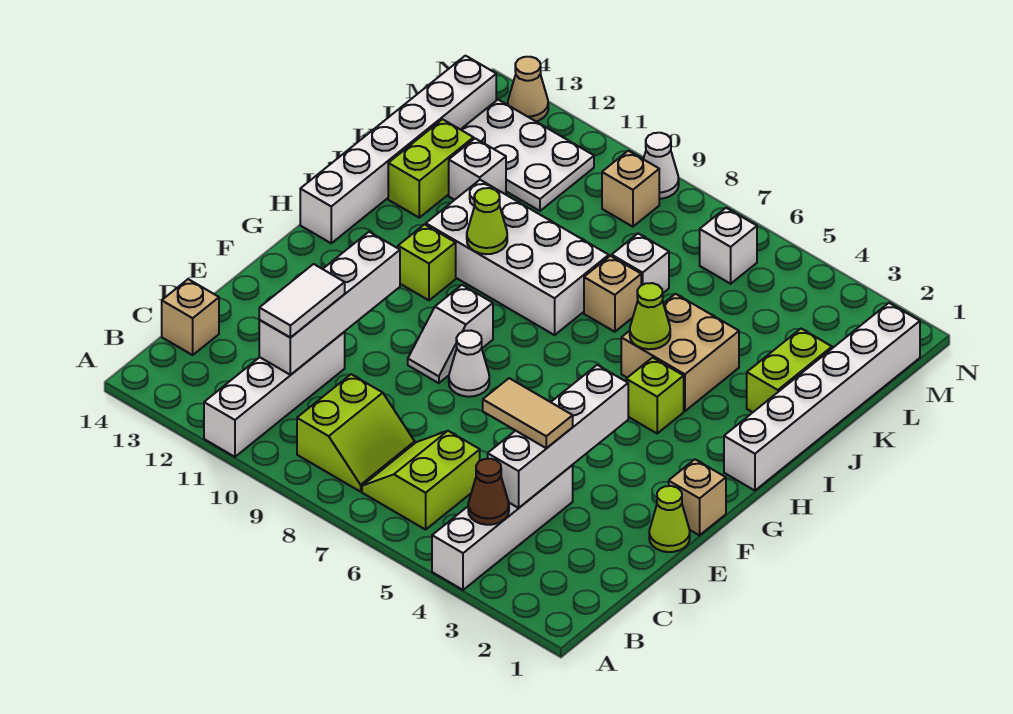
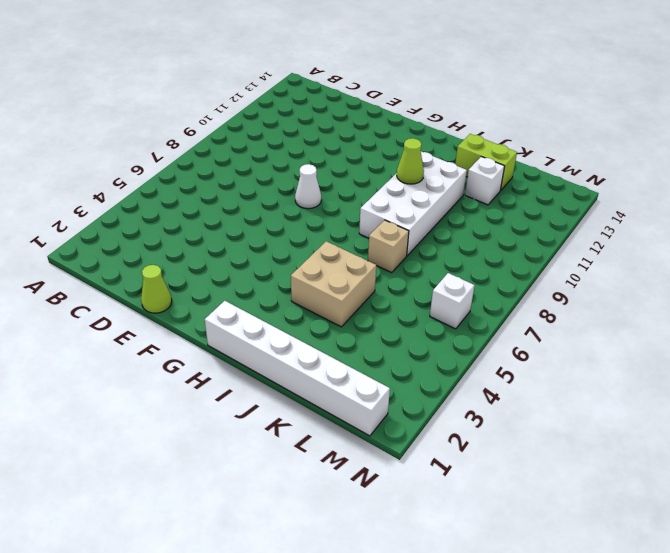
none -> white 1x4 brick [432,465,573,590]
none -> white 1x4 brick [204,332,345,457]
none -> lime 2x2 slope [362,431,480,530]
none -> lime 2x2 slope [297,374,415,492]

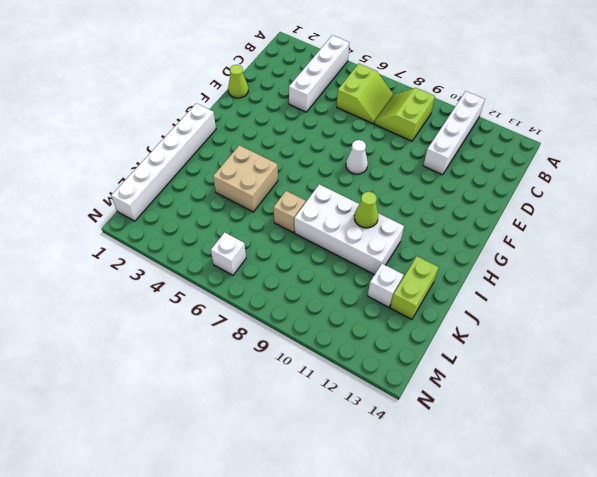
none -> tan 1x1 brick [162,279,219,355]
none -> tan 1x1 brick [669,460,726,535]
none -> white 1x2 slope [408,285,493,383]
none -> lime 1x1 brick [626,358,684,433]

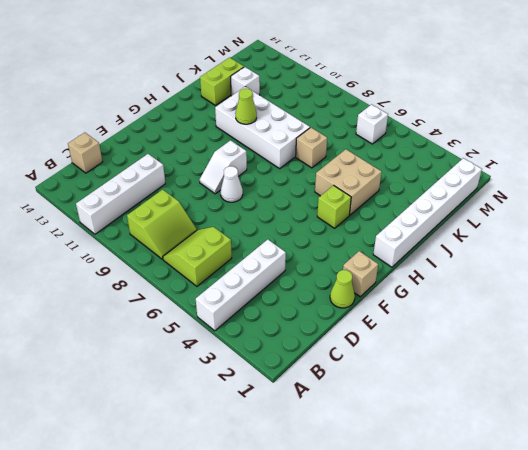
none -> lime 1x1 brick [398,224,456,300]
none -> white 1x6 brick [300,56,496,243]
none -> lime 1x2 brick [747,329,832,412]
none -> white 1x1 brick [612,234,669,293]

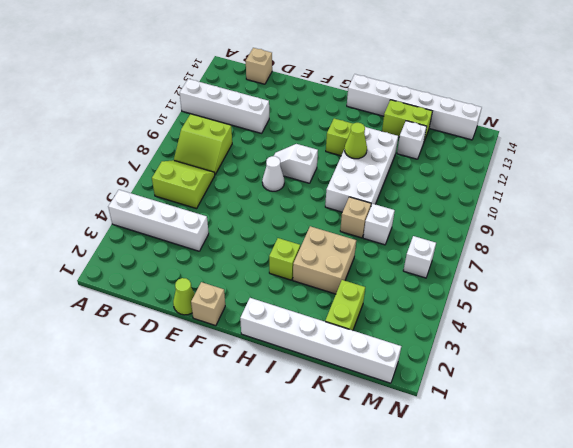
lime 1x2 brick [325,280,365,330] -> lime 1x2 brick turned to [747,329,832,412]
none -> white 2x3 plate [461,100,594,211]
none -> tan 1x1 brick [602,151,659,227]
none -> white 1x1 cone [644,133,679,199]
none -> tan 1x1 cone [508,57,548,121]

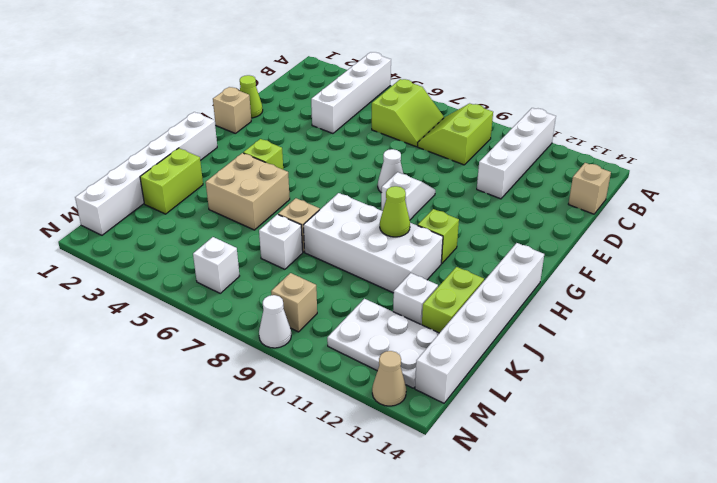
none -> brown 1x1 cone [468,459,509,525]
none -> white 1x4 brick [488,365,628,508]
none -> white 1x4 brick [259,232,400,375]
none -> lime 1x1 cone [630,283,670,349]

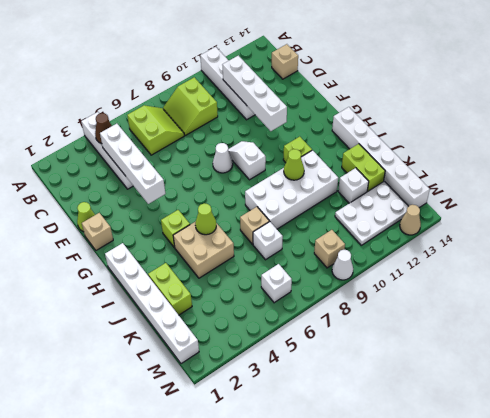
none -> white 1x2 tile [259,264,345,338]
none -> tan 1x2 tile [483,378,573,448]

